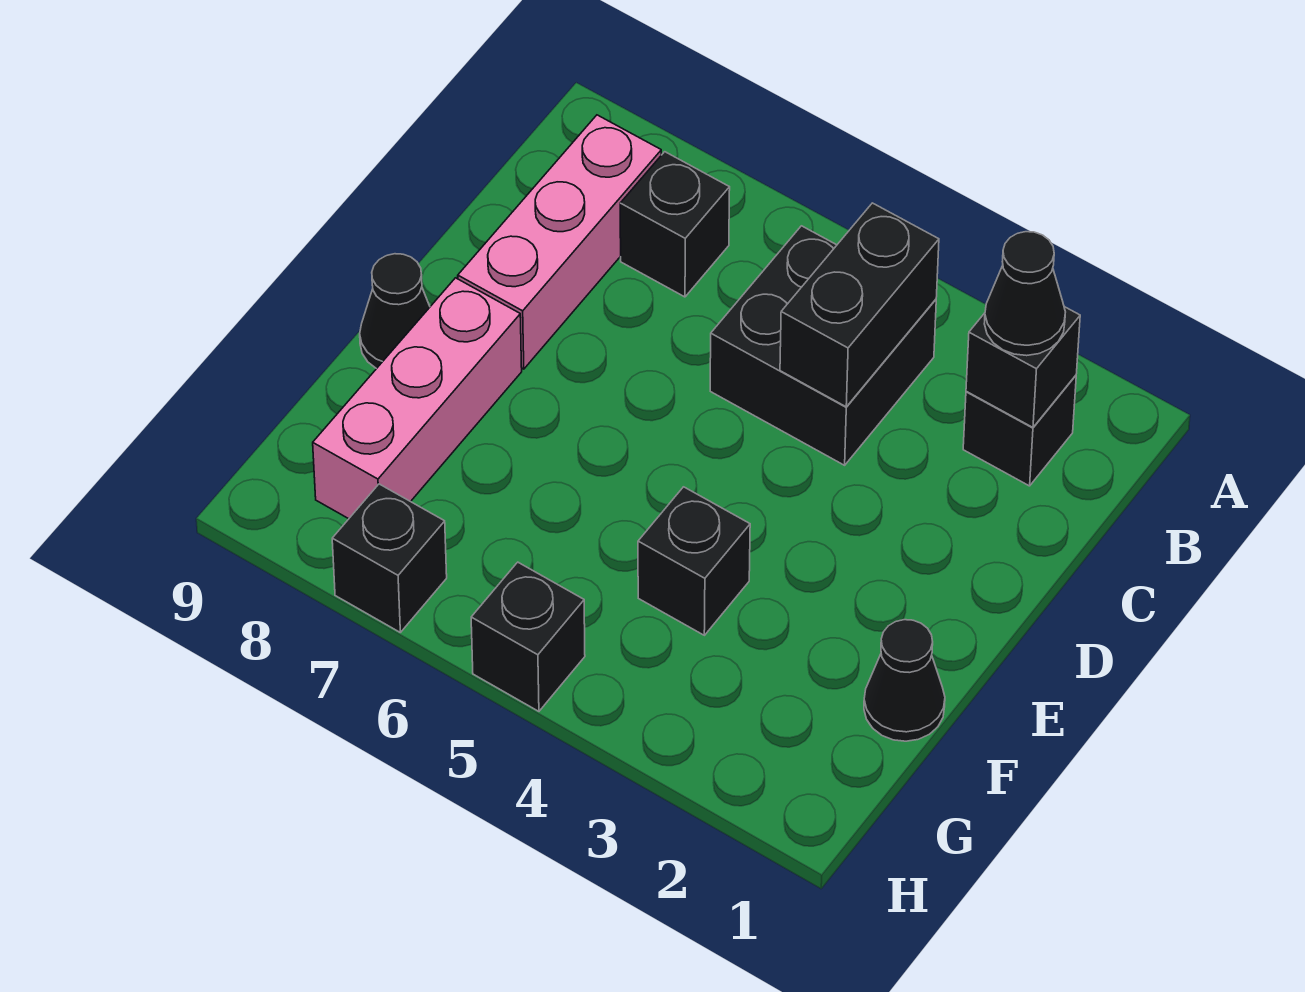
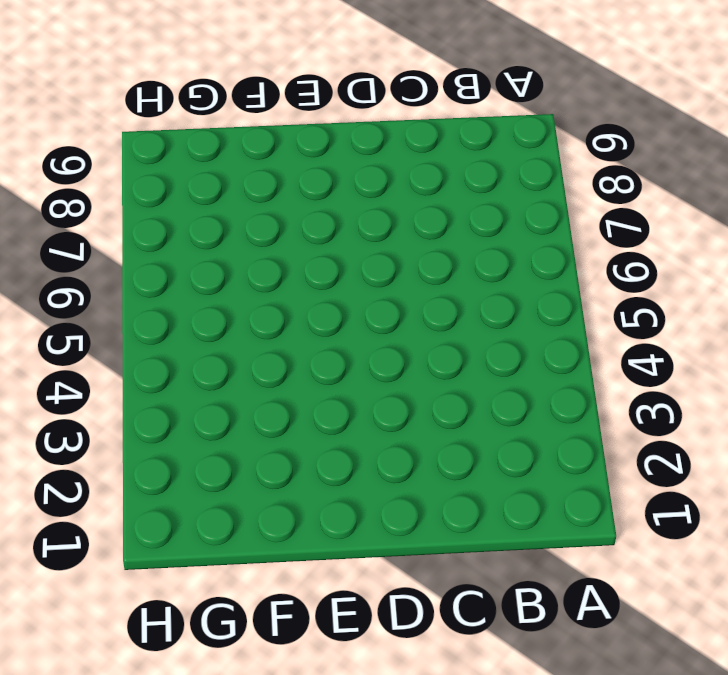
none -> black 1x1 brick [963,375,1076,486]
none -> black 2x2 brick [710,226,936,465]
none -> black 1x1 brick [620,152,730,297]

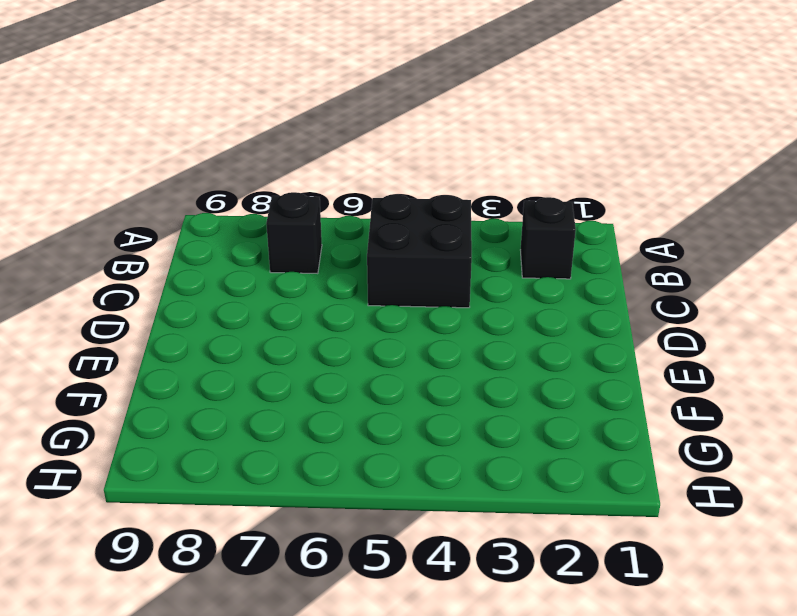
none -> pink 1x3 brick [458,115,661,369]
none -> pink 1x3 brick [313,278,522,519]
none -> black 1x1 cone [360,254,430,369]

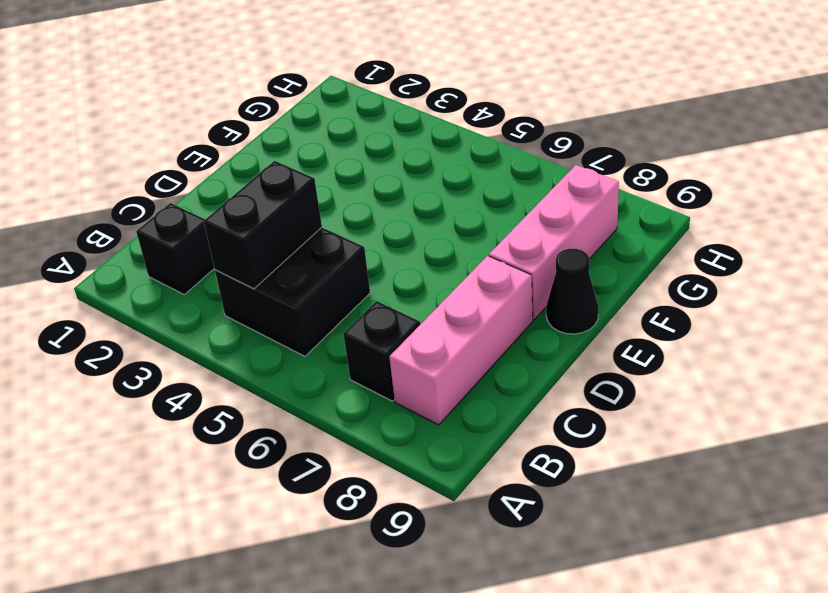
none -> black 1x1 cone [864,620,945,741]
none -> black 1x1 brick [638,487,750,635]
none -> black 1x1 brick [471,562,585,711]

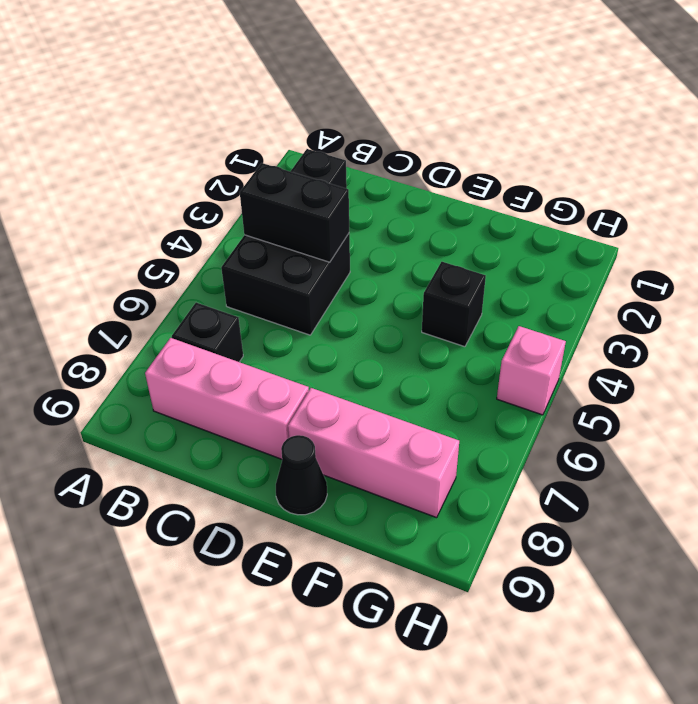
pink 1x1 brick [497,326,566,415] -> black 1x1 brick [471,562,585,711]
none -> black 1x1 cone [864,620,945,741]
none -> black 1x1 brick [332,484,447,632]
none -> black 1x1 brick [966,307,1080,427]

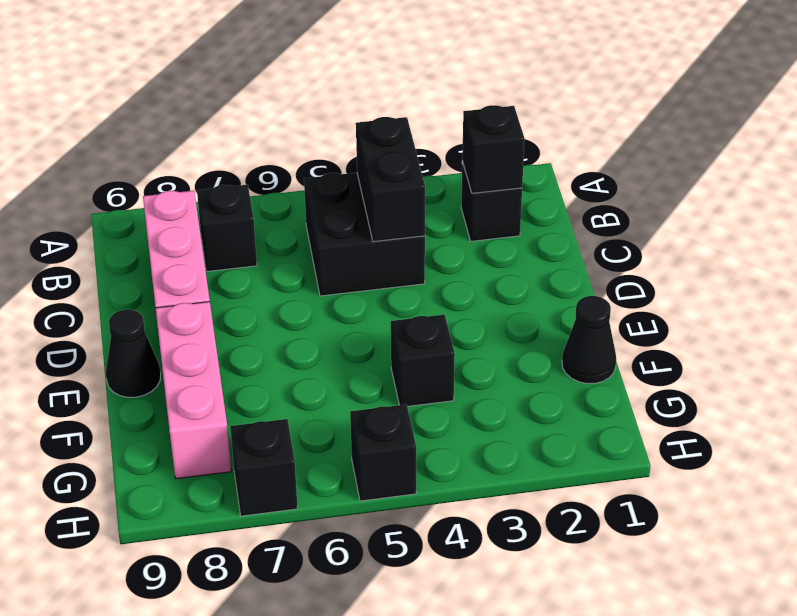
none -> black 1x1 cone [984,232,1065,356]

